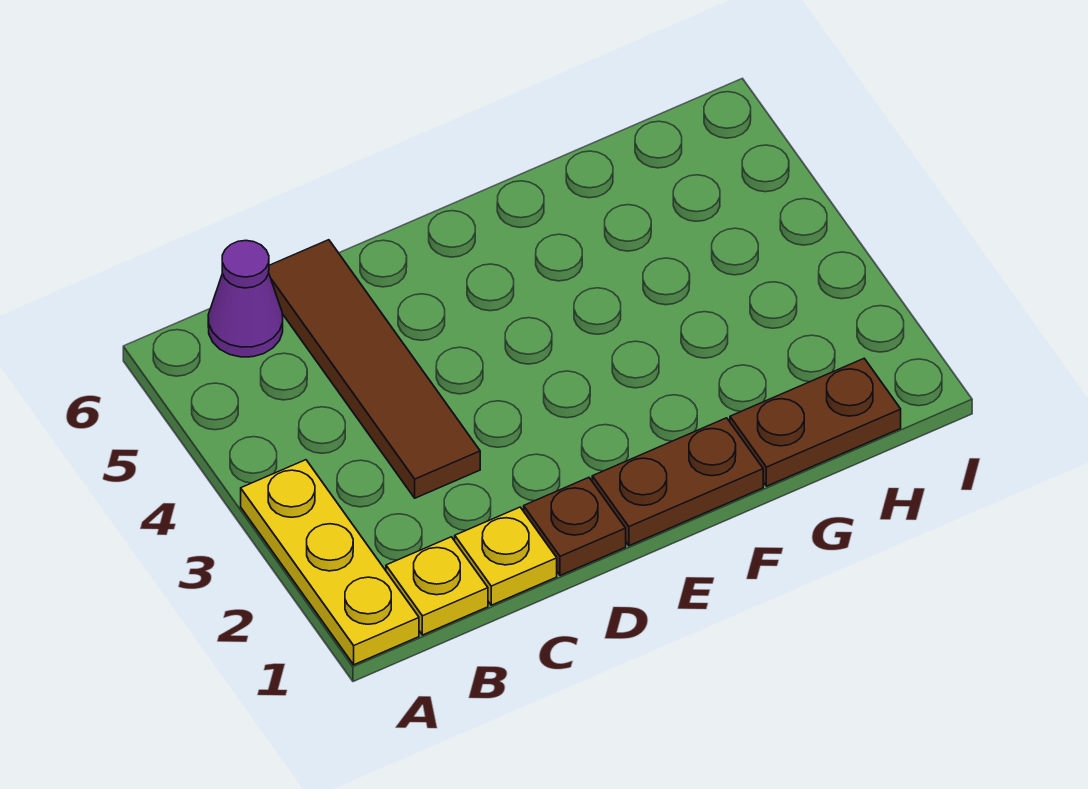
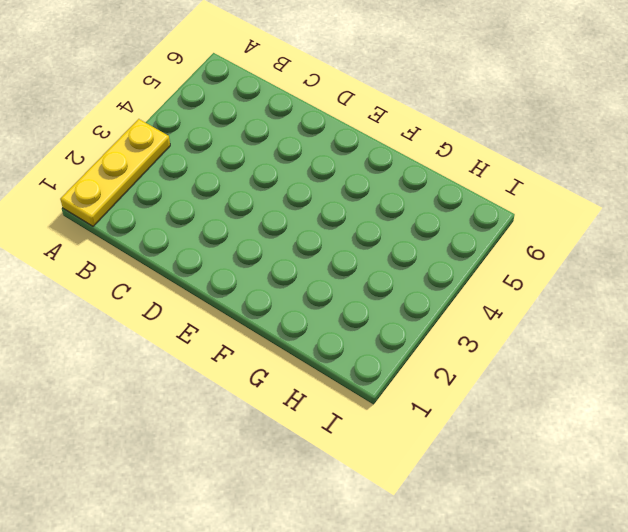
none -> yellow 1x1 plate [386,537,488,635]
none -> purple 1x1 cone [208,241,283,357]

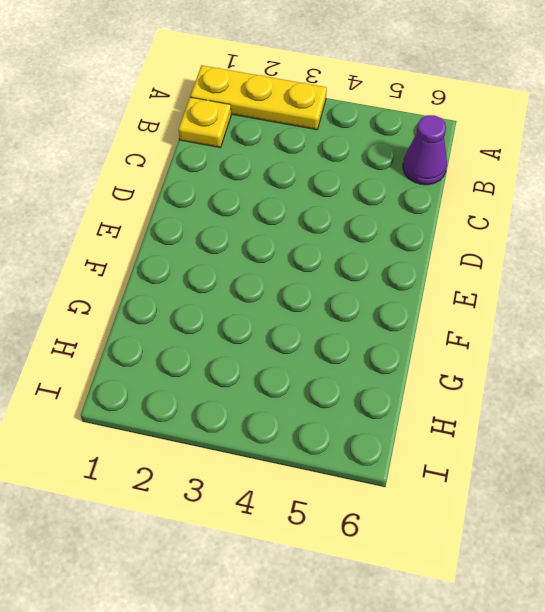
none -> yellow 1x1 plate [455,507,557,605]
none -> brown 1x4 tile [269,240,480,498]

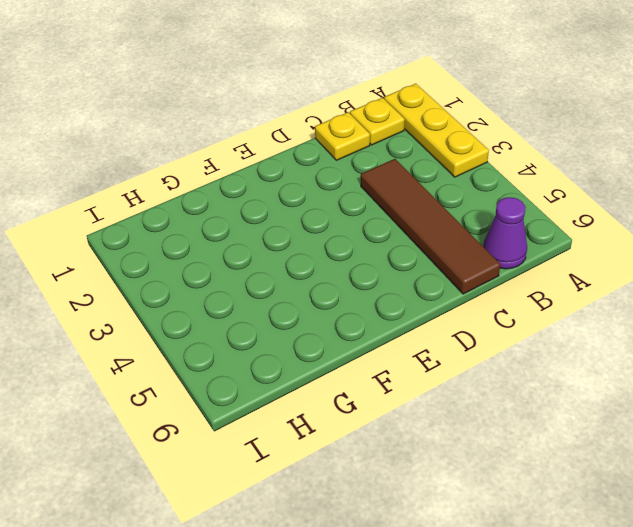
none -> brown 1x1 plate [524,478,626,576]
none -> brown 1x2 plate [592,418,763,546]

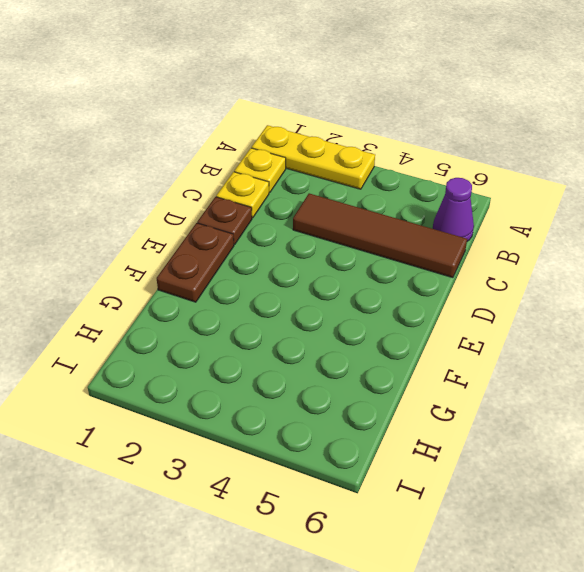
none -> brown 1x2 plate [730,359,901,486]

